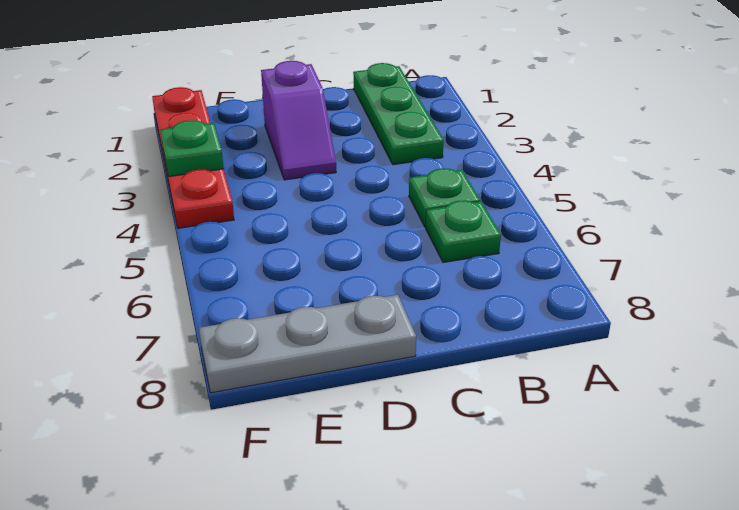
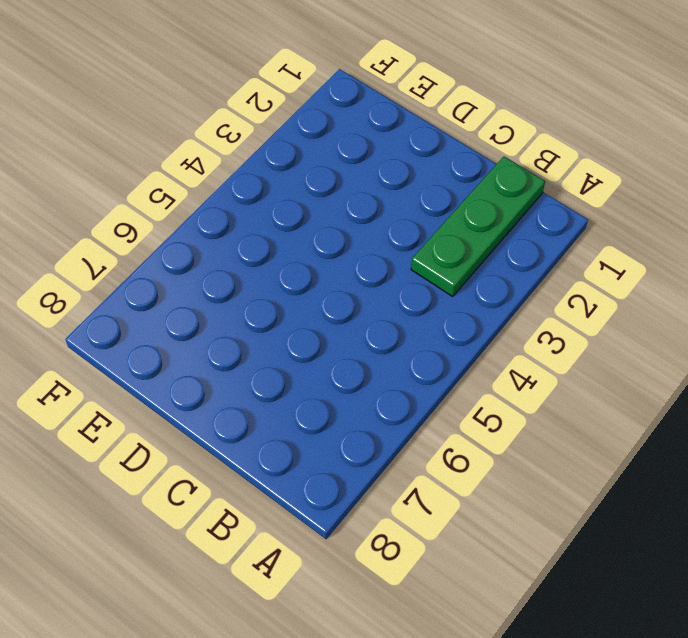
none -> green 1x1 plate [409,168,480,227]
none -> green 1x1 plate [426,200,501,263]

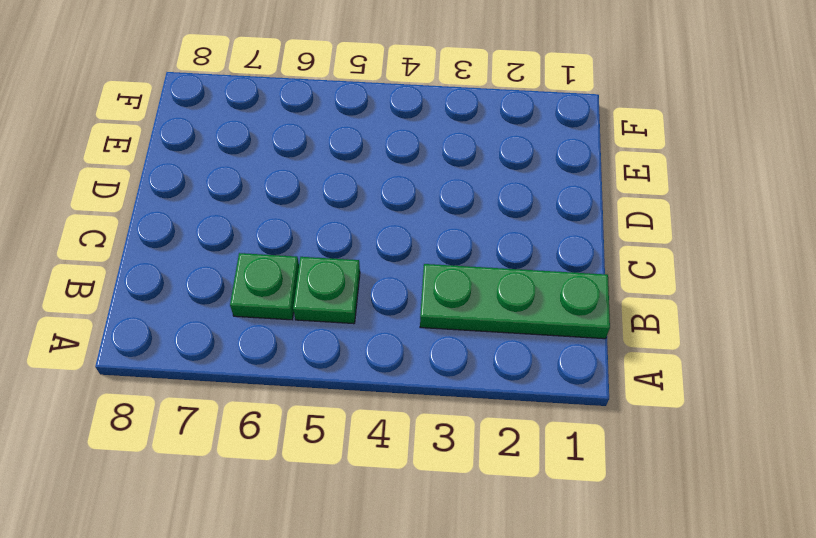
none -> purple 1x2 slope [261,61,336,180]
none -> grey 1x3 plate [199,295,416,393]

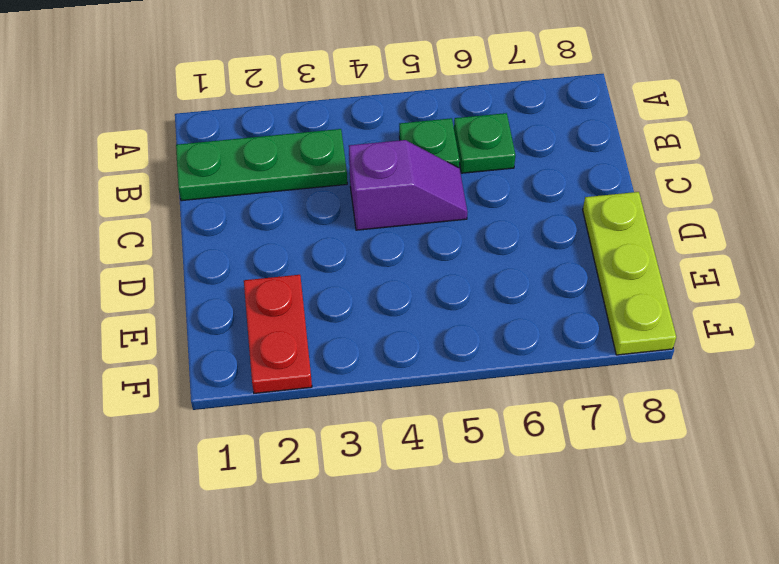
purple 1x2 slope [349,140,467,230] -> purple 1x2 slope moved to [261,61,336,180]
lime 1x3 plate [583,192,676,355] -> grey 1x3 plate [199,295,416,393]
red 1x2 plate [244,275,312,393] -> red 1x4 plate [152,87,234,228]
none -> green 1x1 plate [160,120,224,177]

